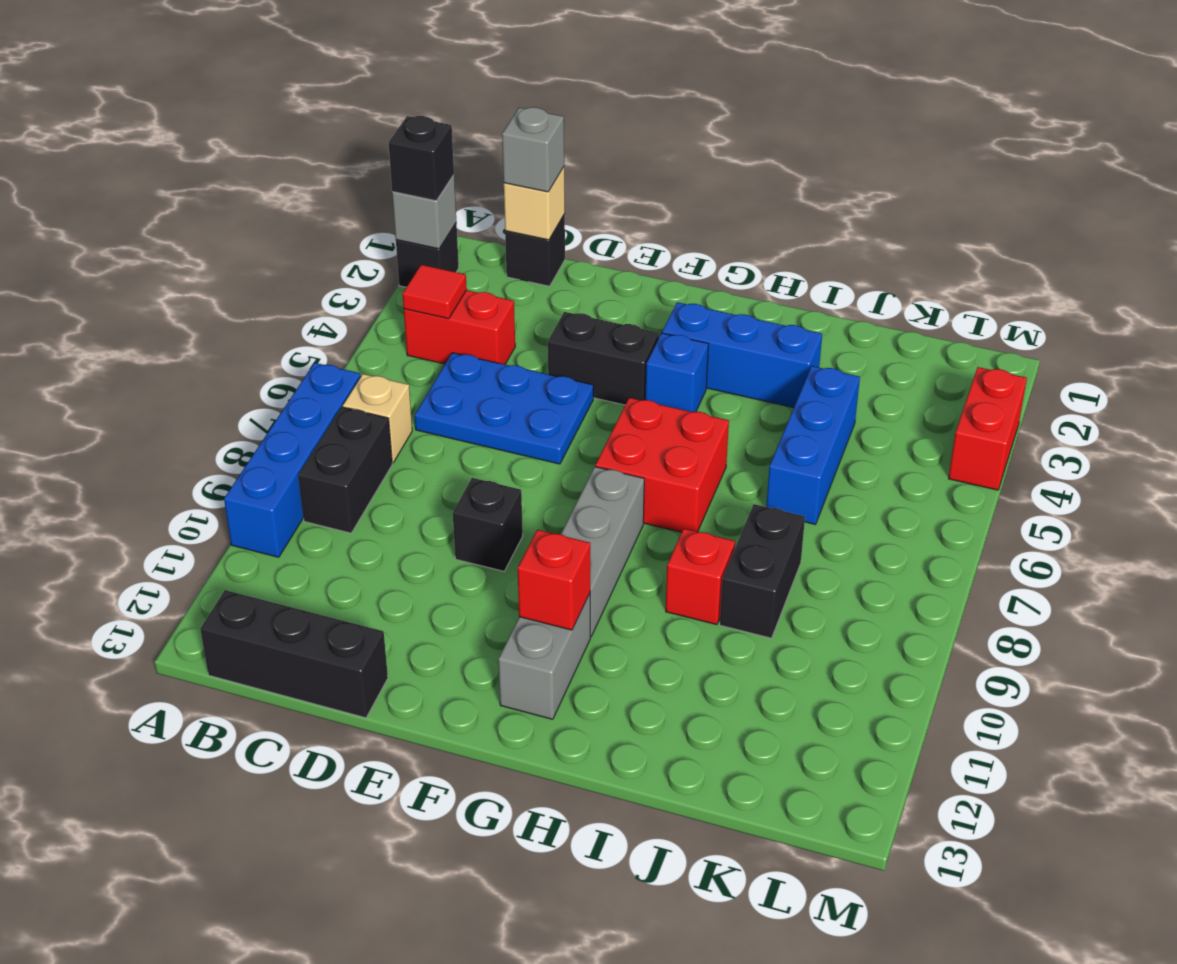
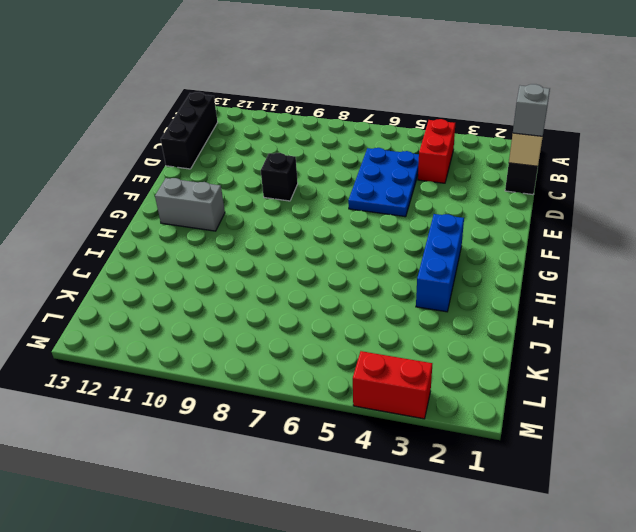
none -> black 1x1 brick [396,223,459,287]
none -> blue 1x4 brick [224,363,361,557]
none -> tan 1x1 brick [343,374,412,463]

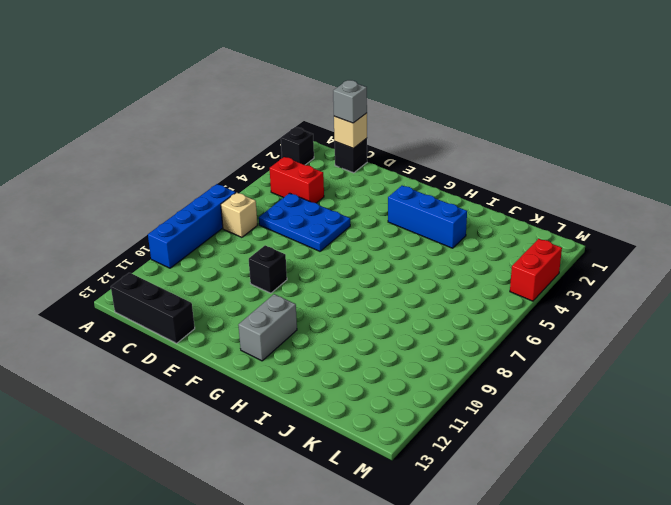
none -> black 1x2 brick [298,407,392,533]
none -> black 1x2 brick [548,312,659,405]
none -> blue 1x1 brick [645,333,708,412]

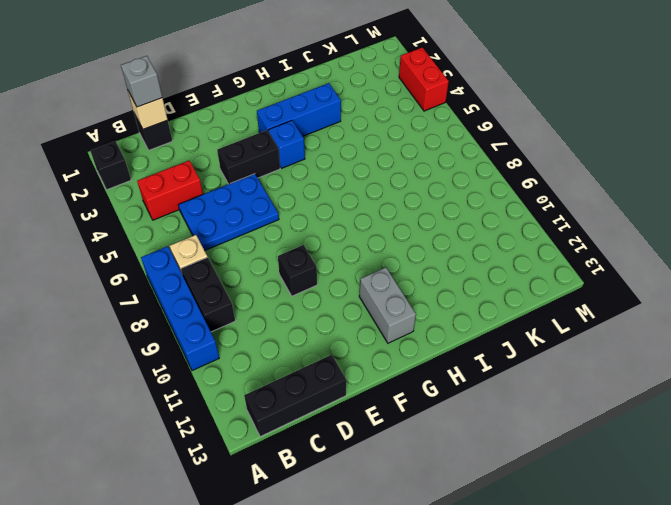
none -> red 2x2 brick [595,398,729,532]
none -> grey 1x3 brick [561,467,644,637]
none -> red 1x1 brick [666,529,735,625]

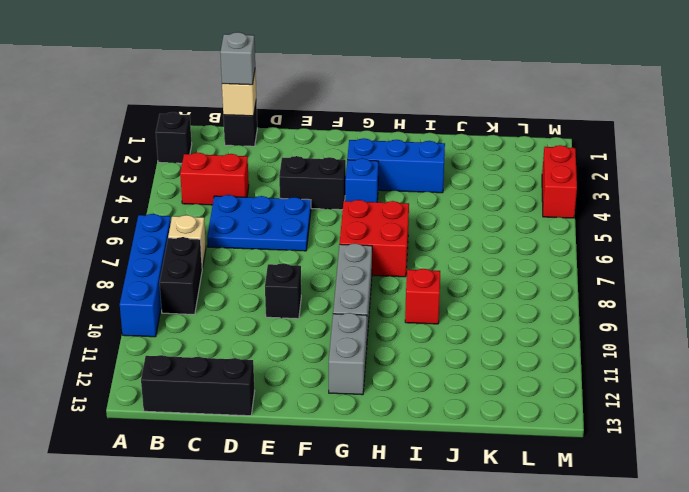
none -> blue 1x3 brick [766,366,860,524]
none -> black 1x2 brick [720,504,805,638]
none -> grey 1x1 brick [392,175,456,249]

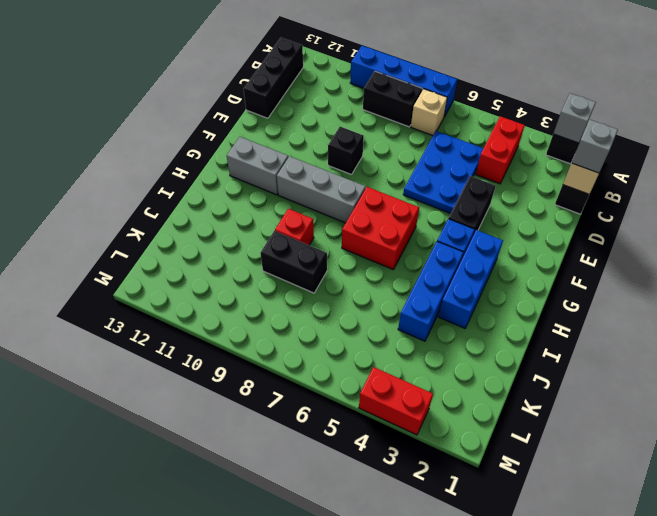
blue 1x3 brick [398,242,464,341] -> blue 1x3 brick turned to [766,366,860,524]
none -> red 1x1 tile [403,265,467,319]
none -> red 1x1 brick [518,530,590,630]
none -> black 1x1 brick [389,116,454,201]

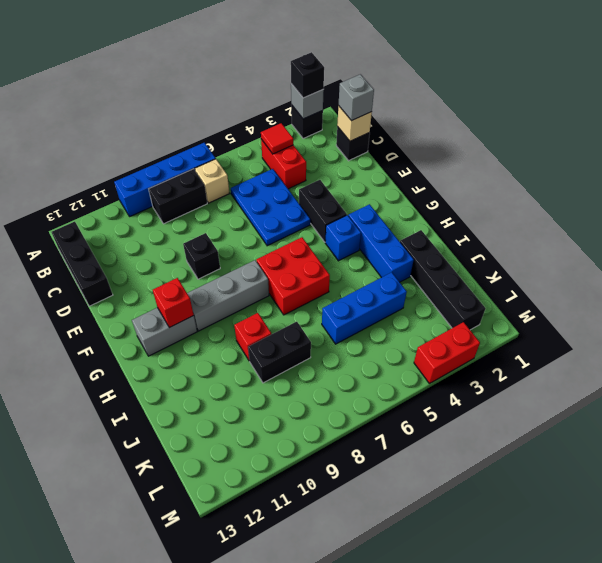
black 1x4 brick [400,230,485,330] -> none

